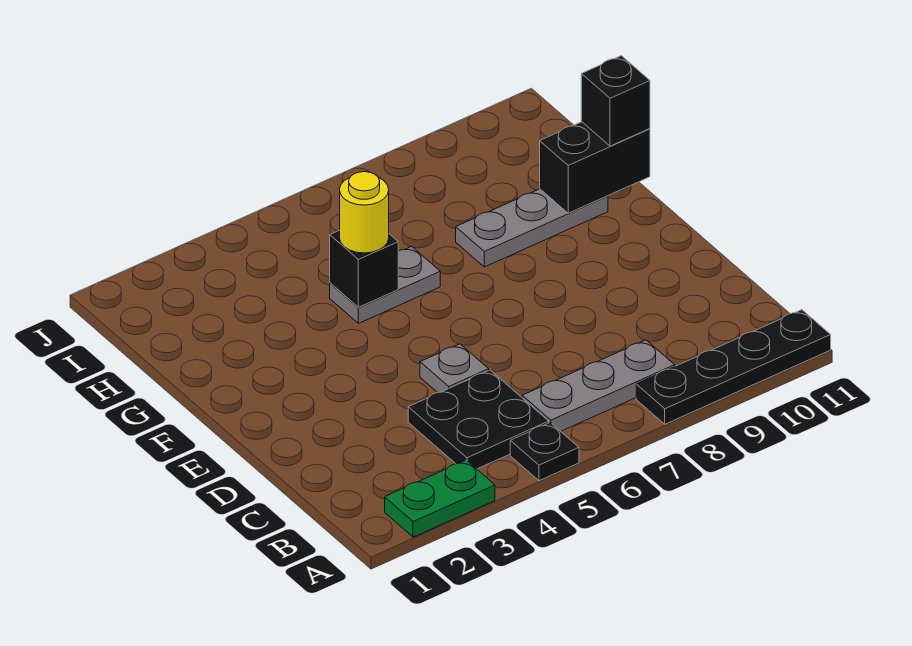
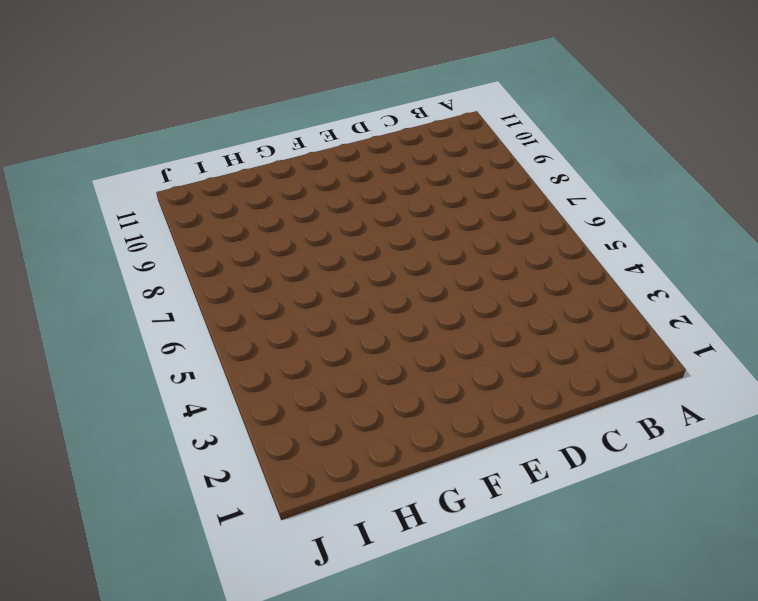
none -> green 1x2 plate [385,460,495,537]
none -> black 1x1 plate [510,423,579,481]
none -> black 1x4 plate [636,310,831,424]

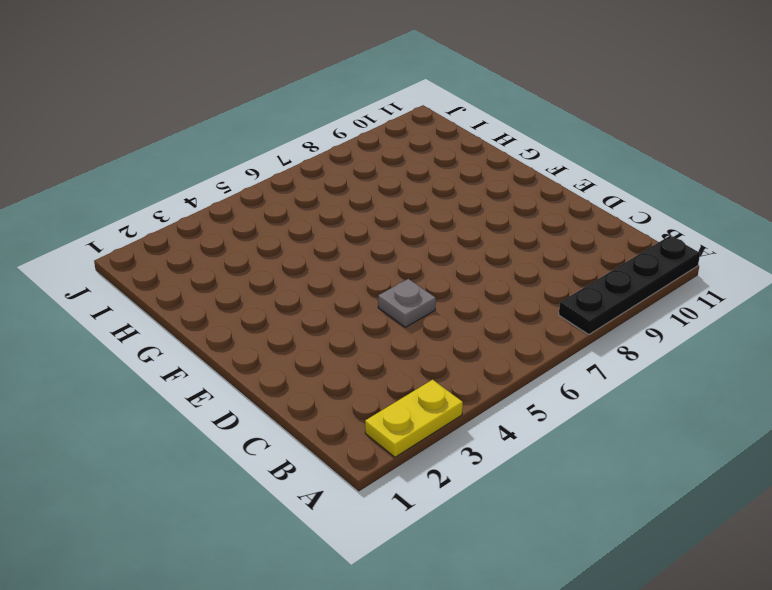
yellow 1x2 plate [365,380,463,457] -> green 1x2 plate [385,460,495,537]
none -> black 1x1 plate [510,423,579,481]
none -> black 2x2 plate [408,370,549,469]
none -> grey 1x3 plate [522,340,675,431]

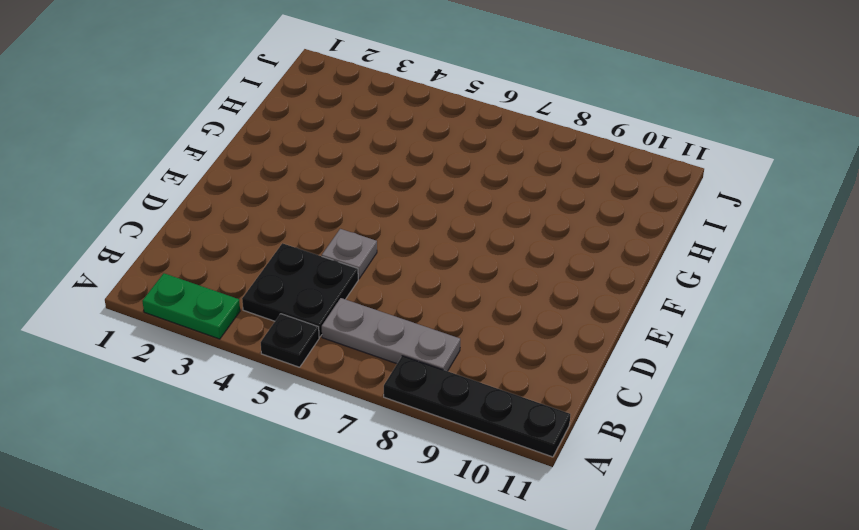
none -> grey 1x2 plate [330,246,440,323]
none -> grey 1x3 plate [456,189,608,267]
none -> black 1x1 brick [330,230,398,307]

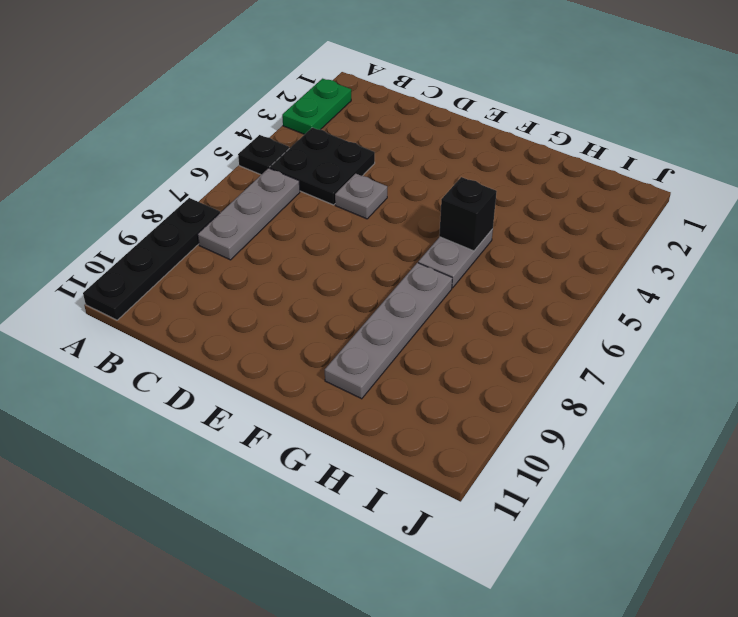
grey 1x4 plate [325,263,452,399] -> grey 1x3 plate [456,189,608,267]
none -> black 1x2 brick [540,122,650,213]
none -> yellow 1x1 round brick [340,172,389,253]
none -> black 1x1 brick [581,56,650,146]

